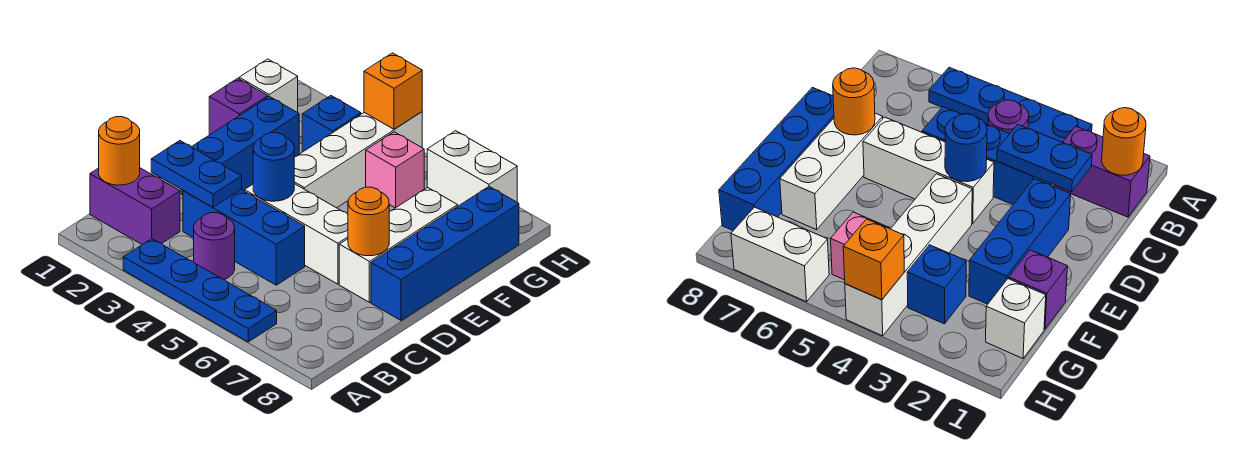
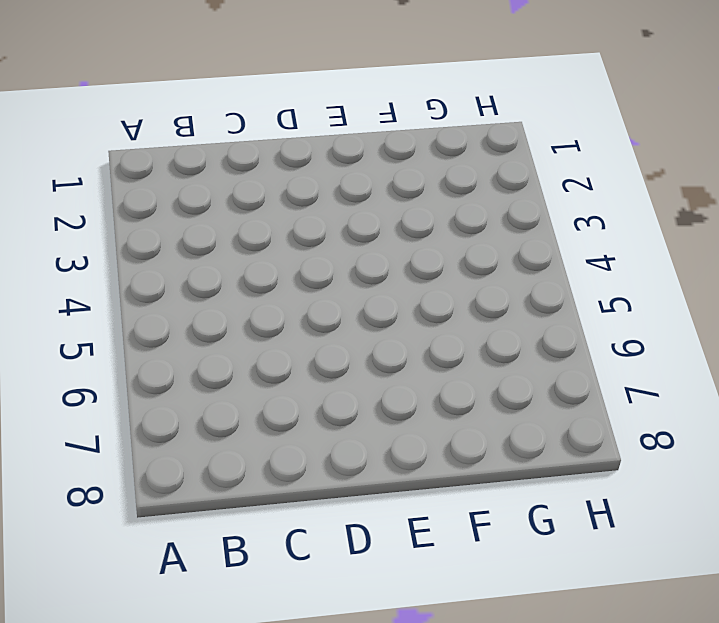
none -> blue 1x4 plate [123,239,277,342]
none -> purple 1x2 brick [90,168,180,244]
none -> purple 1x1 round brick [194,213,235,279]

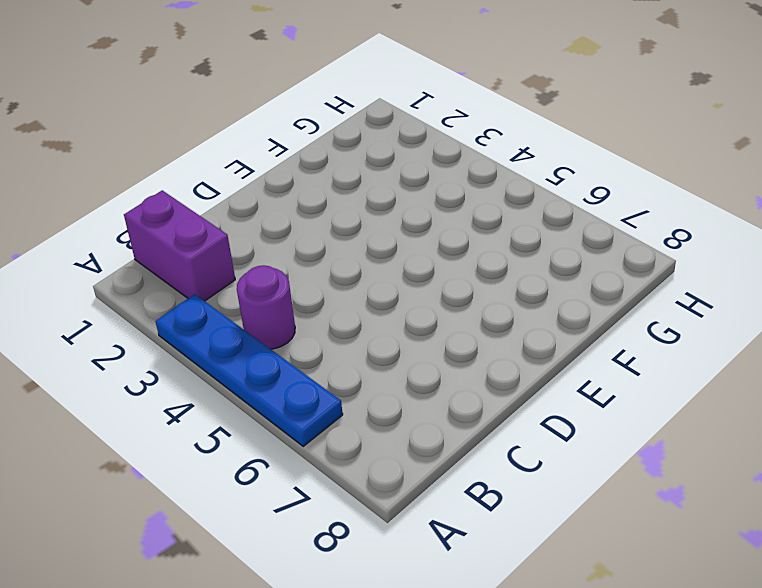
none -> blue 1x3 brick [183,190,305,285]
none -> blue 1x3 brick [181,96,299,195]
none -> white 1x3 brick [244,184,348,284]

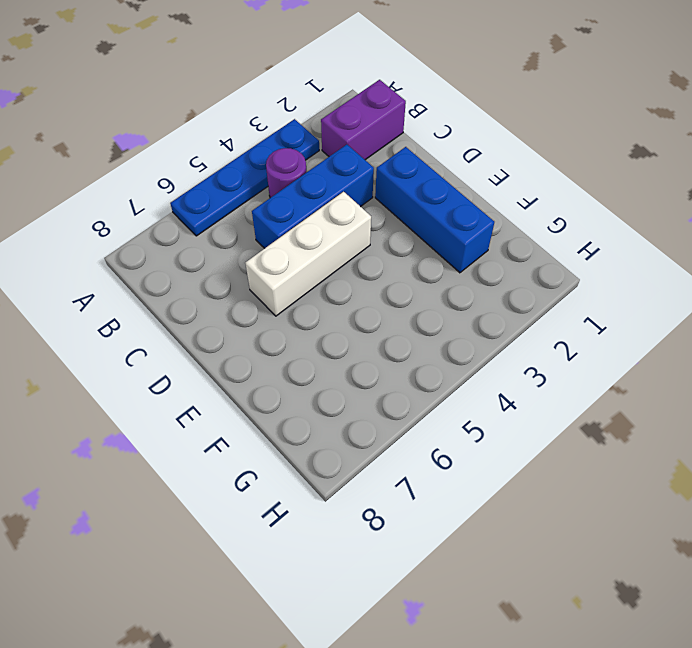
none -> white 1x3 brick [339,187,458,302]
none -> blue 1x4 brick [371,187,519,320]
none -> white 1x4 brick [294,112,422,208]

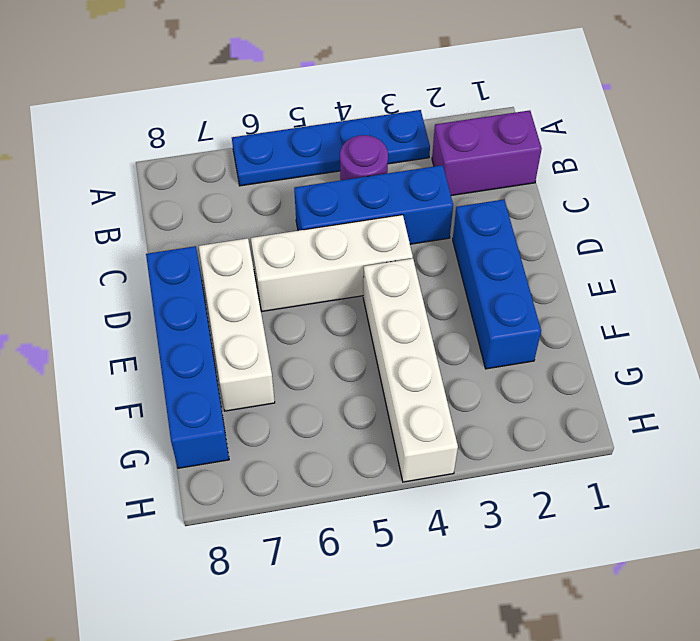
none -> purple 1x1 brick [209,78,268,135]
none -> white 1x1 brick [239,59,298,112]
none -> blue 1x1 brick [302,96,361,152]

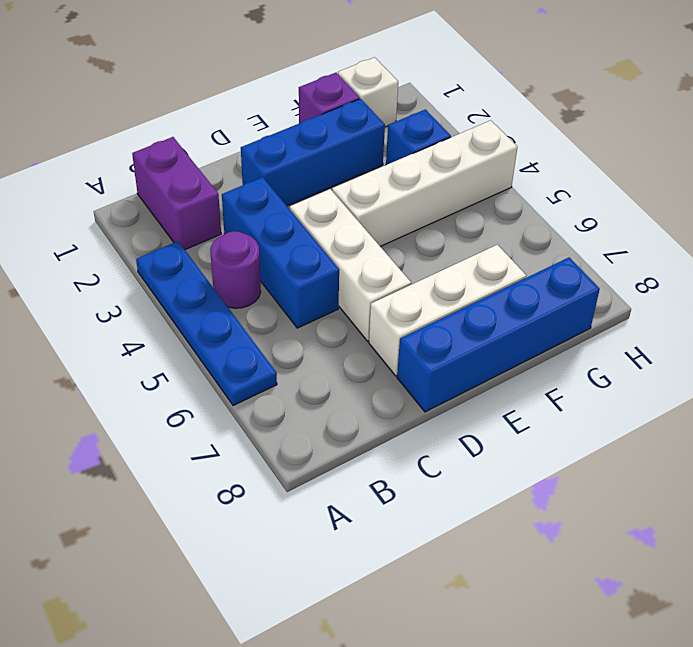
none -> pink 1x1 brick [366,132,424,208]
none -> white 1x2 brick [427,131,517,206]
none -> orange 1x1 round brick [99,117,140,185]

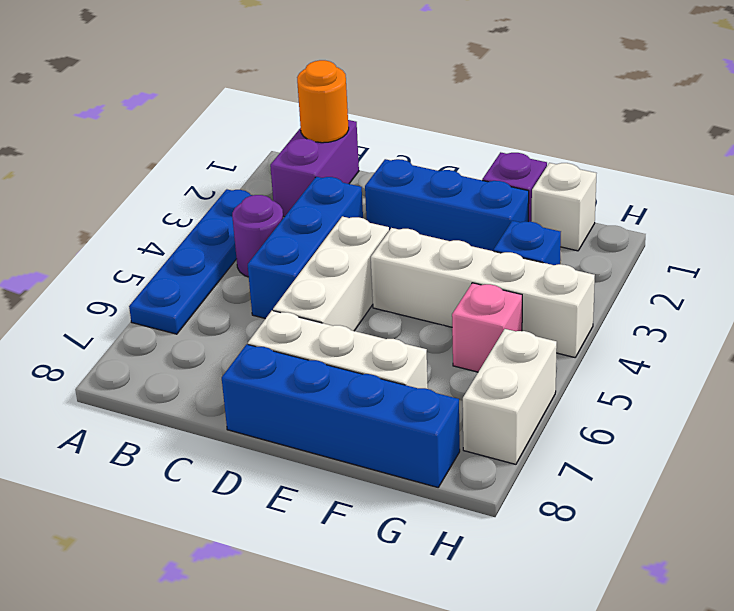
none -> blue 1x2 plate [151,141,242,207]
none -> blue 1x1 round brick [253,133,294,201]
none -> orange 1x1 round brick [348,187,389,256]

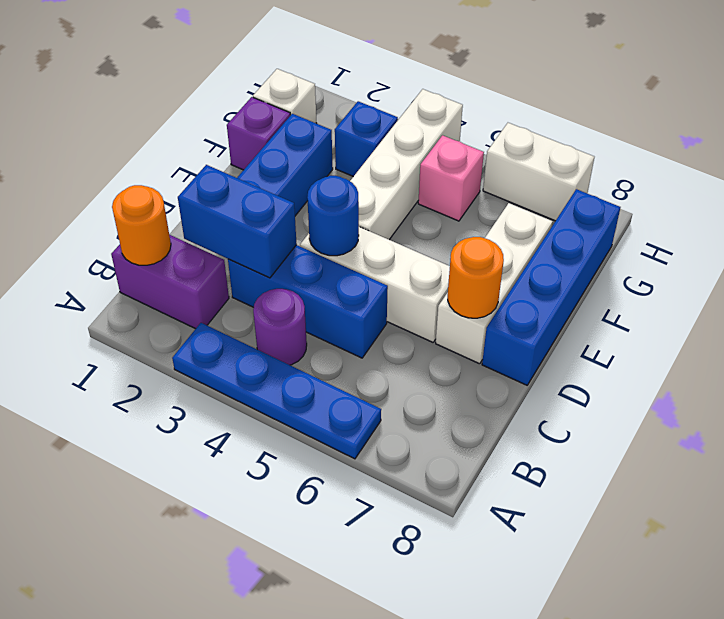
blue 1x2 brick [178,165,297,278] -> blue 1x2 plate [151,141,242,207]
none -> orange 1x1 brick [364,53,422,129]

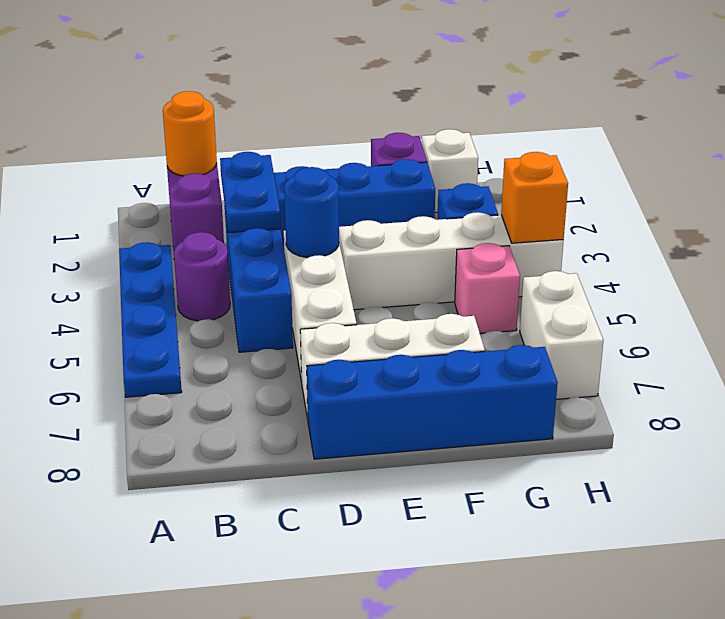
none -> orange 1x1 round brick [348,187,389,256]

